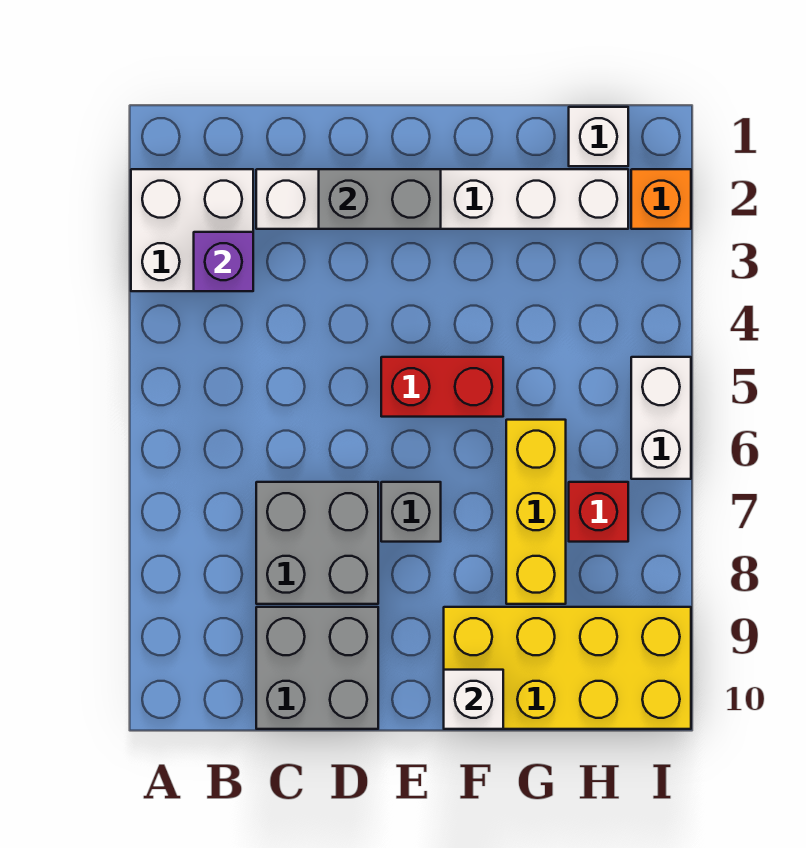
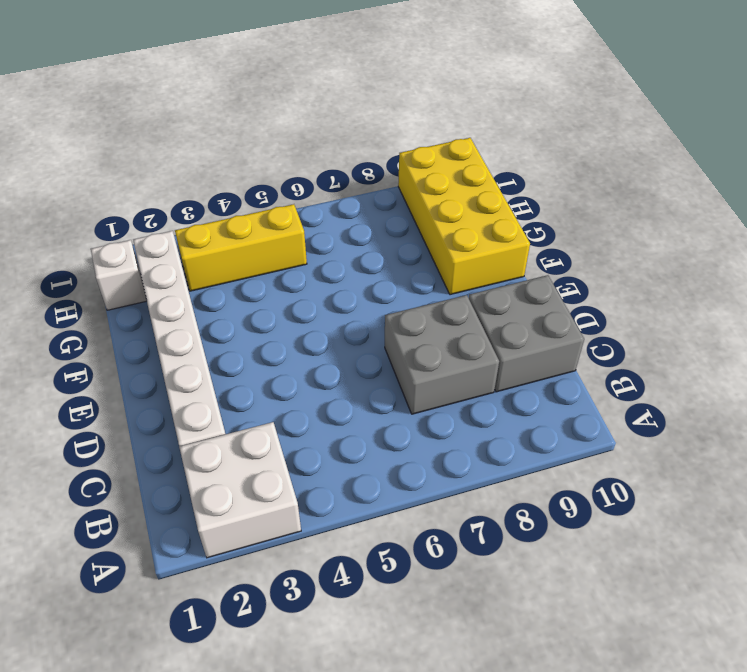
yellow 1x3 brick [175,204,307,291] -> yellow 1x3 brick moved to [506,420,566,604]
none -> red 1x2 brick [381,357,503,417]
none -> grey 1x1 brick [381,482,441,542]
none -> red 1x1 brick [569,482,628,542]

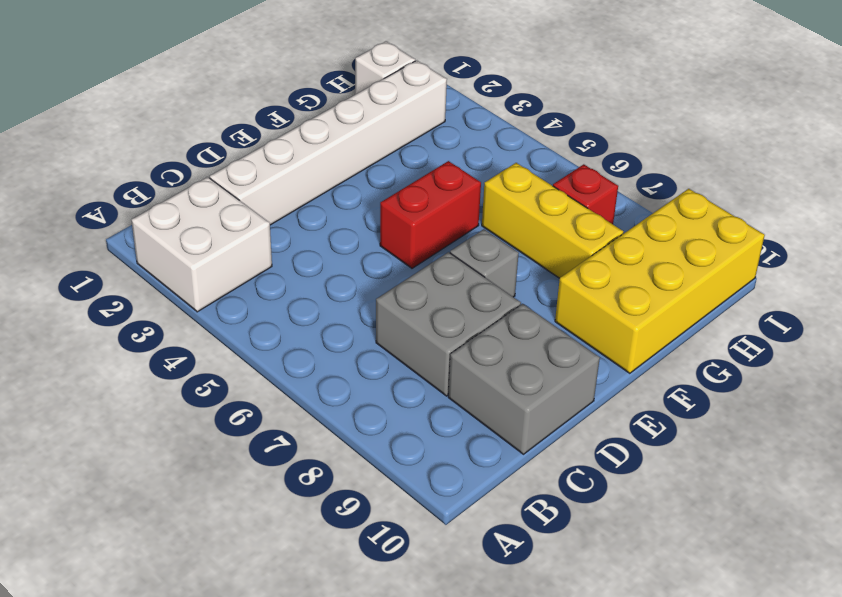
none -> orange 1x1 brick [631,169,691,229]
none -> white 1x2 brick [631,357,691,479]
none -> purple 1x1 brick [194,232,253,291]

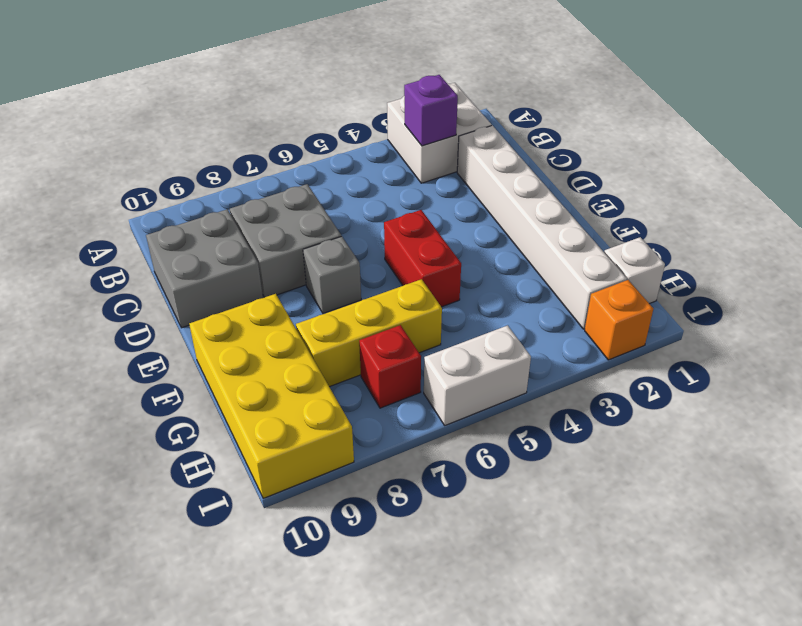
none -> grey 1x2 brick [319,169,441,229]
none -> white 1x1 brick [444,670,503,729]

